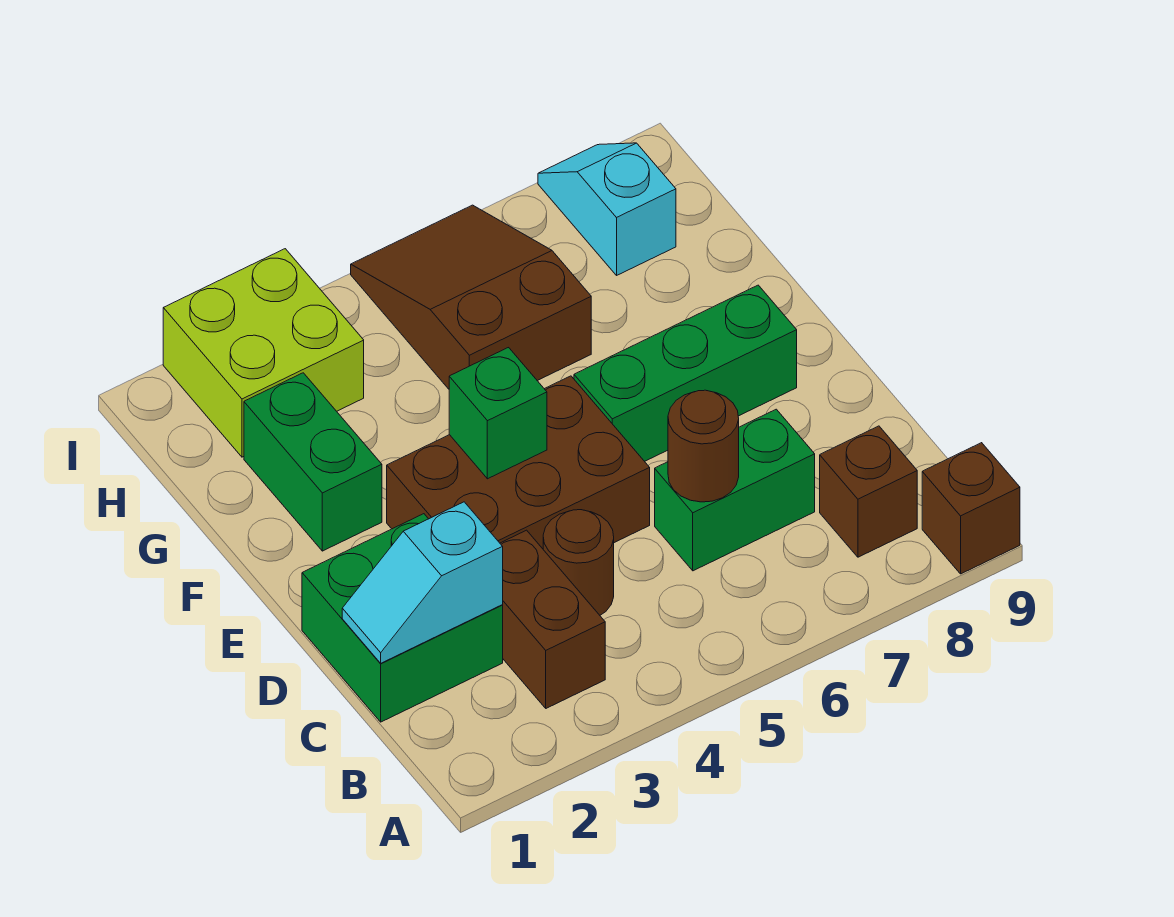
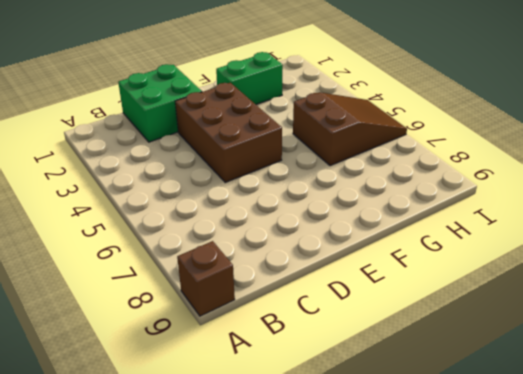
none -> brown 1x2 brick [500,530,605,708]
none -> brown 1x1 brick [820,426,917,557]
none -> brown 1x1 round brick [543,510,614,615]

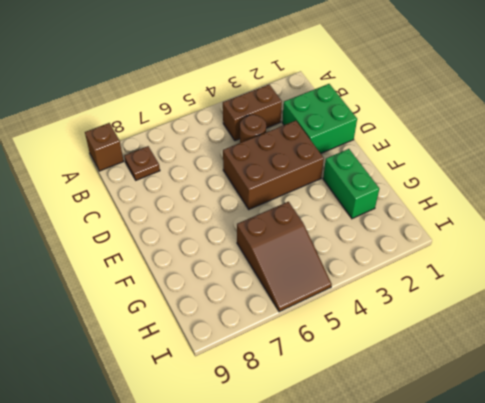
brown 1x2 brick [223,84,282,141] -> brown 1x2 brick turned to [500,530,605,708]
brown 1x1 plate [124,146,160,180] -> brown 1x1 brick [820,426,917,557]
none -> green 1x2 brick [655,409,815,571]
none -> green 1x3 brick [574,285,797,461]
none -> lime 2x2 brick [163,249,364,457]

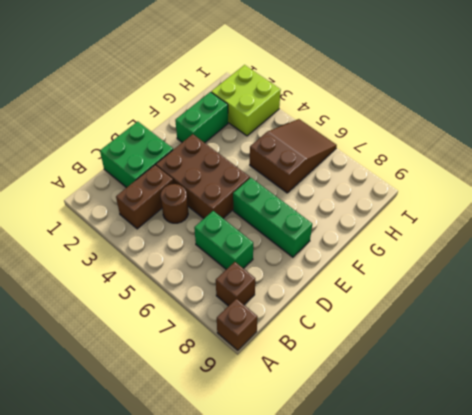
none -> cyan 1x2 slope [538,143,676,275]
none -> cyan 1x2 slope [342,502,503,663]
none -> brown 1x1 round brick [668,390,739,502]

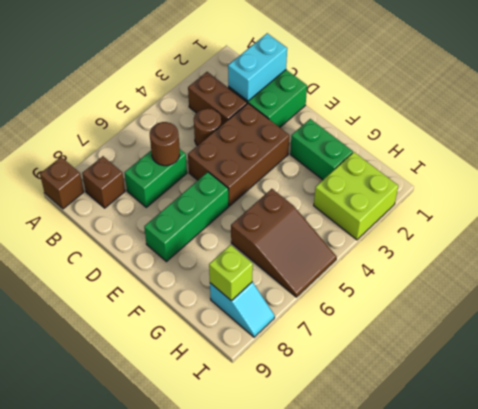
cyan 1x2 brick [228,33,287,101] -> cyan 1x2 slope [342,502,503,663]
lime 1x1 brick [209,245,253,301] -> none
none -> green 1x1 brick [449,348,547,479]

